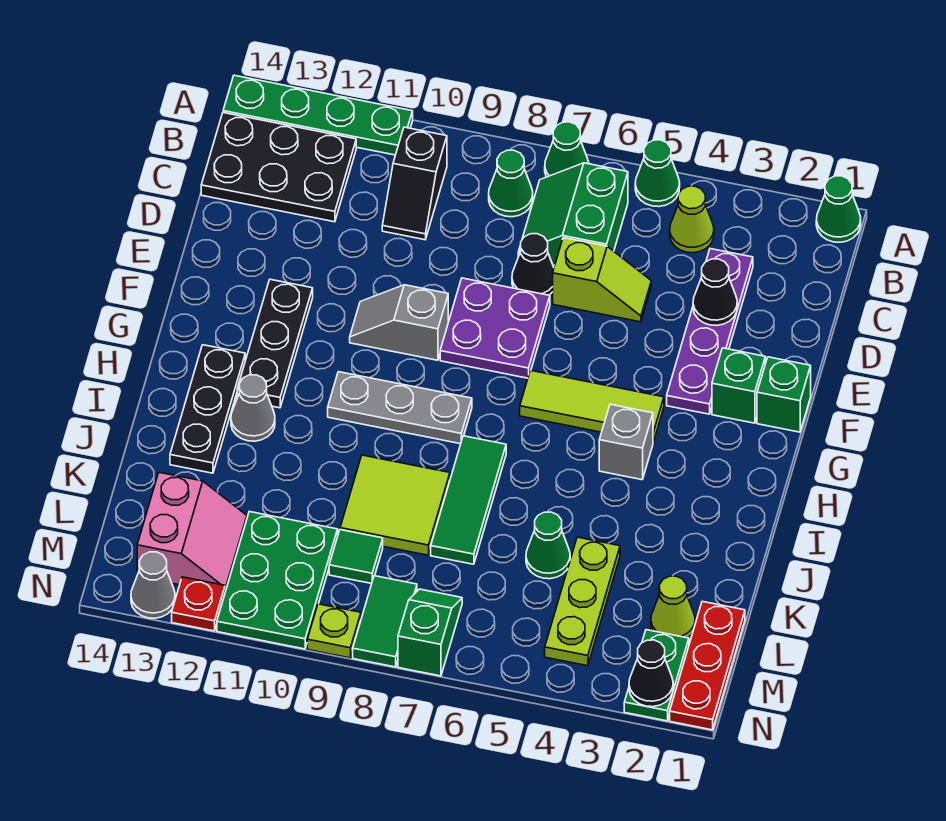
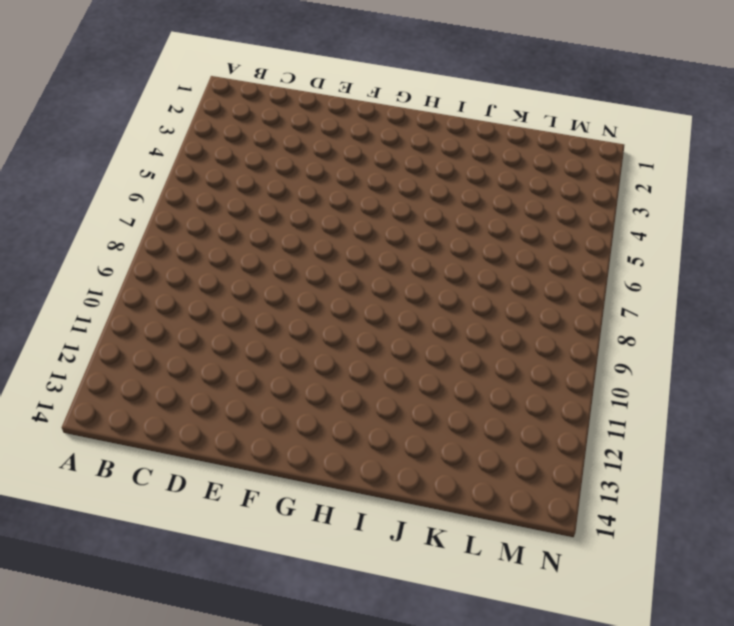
none -> green 1x1 cone [816,176,861,242]
none -> green 1x1 cone [635,140,680,207]
none -> green 1x1 cone [545,122,589,177]
none -> green 1x4 plate [223,75,413,155]

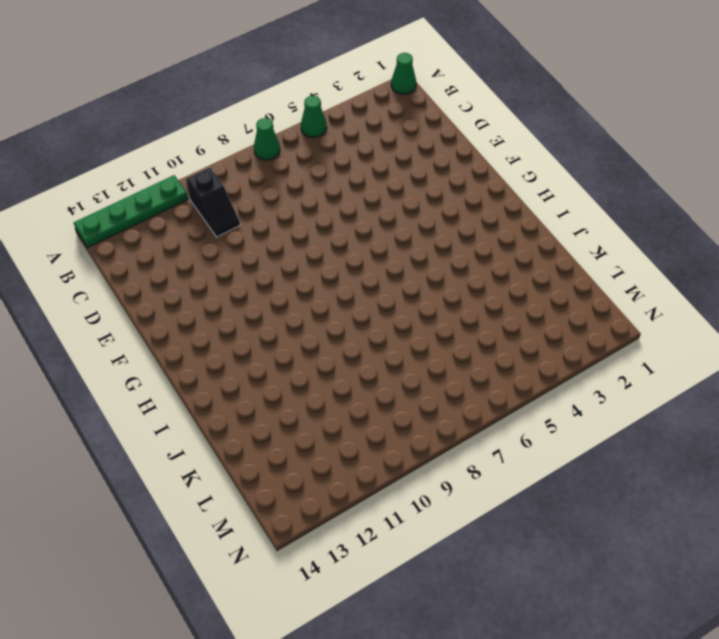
none -> lime 1x1 cone [670,186,714,253]
none -> green 2x2 slope [518,163,628,265]
none -> green 1x1 cone [489,150,533,217]
none -> black 2x3 plate [201,113,356,222]

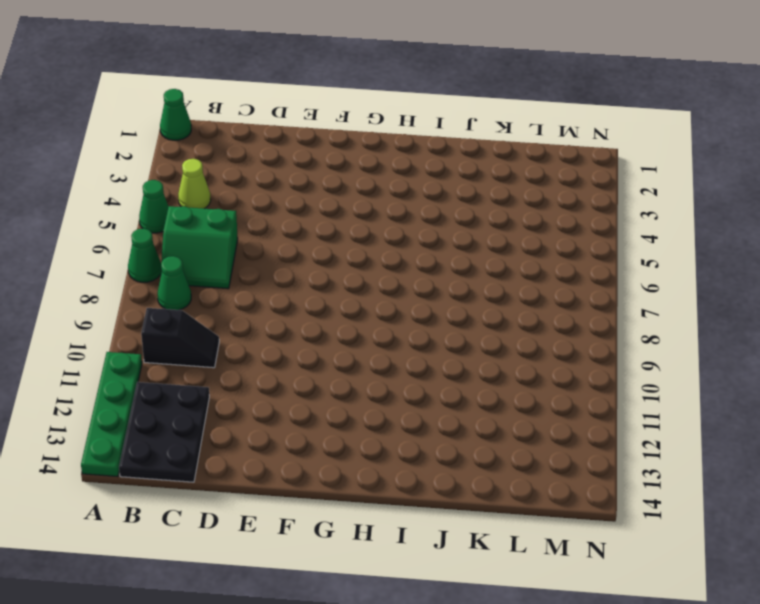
none -> purple 1x4 plate [667,249,753,414]
none -> lime 1x2 slope [553,238,651,322]
none -> black 1x1 cone [512,234,554,295]
none -> purple 2x2 plate [440,278,550,378]

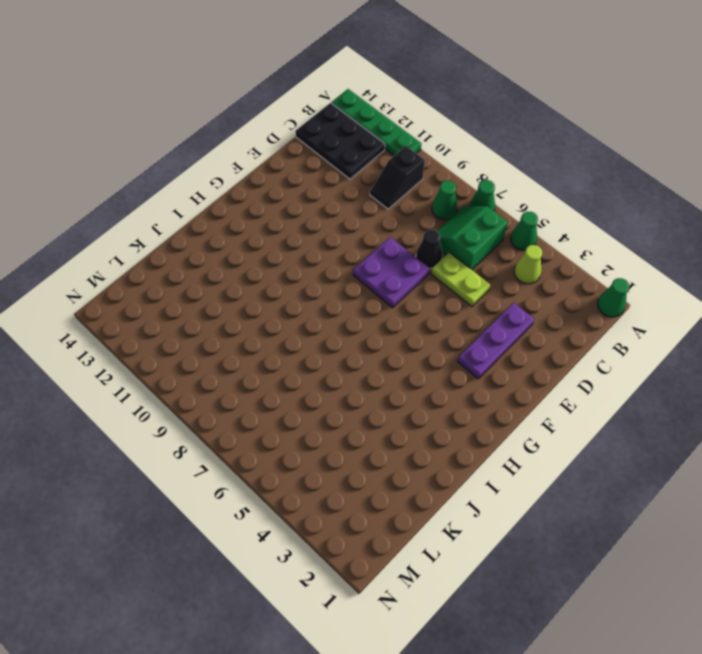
purple 1x3 plate [457,303,534,379] -> purple 1x4 plate [667,249,753,414]
lime 1x2 plate [431,252,490,306] -> lime 1x2 slope [553,238,651,322]
none -> green 1x1 brick [757,357,811,432]
none -> green 1x1 brick [712,348,765,423]
none -> grey 1x2 slope [350,285,448,360]
none -> black 1x3 plate [237,279,313,408]

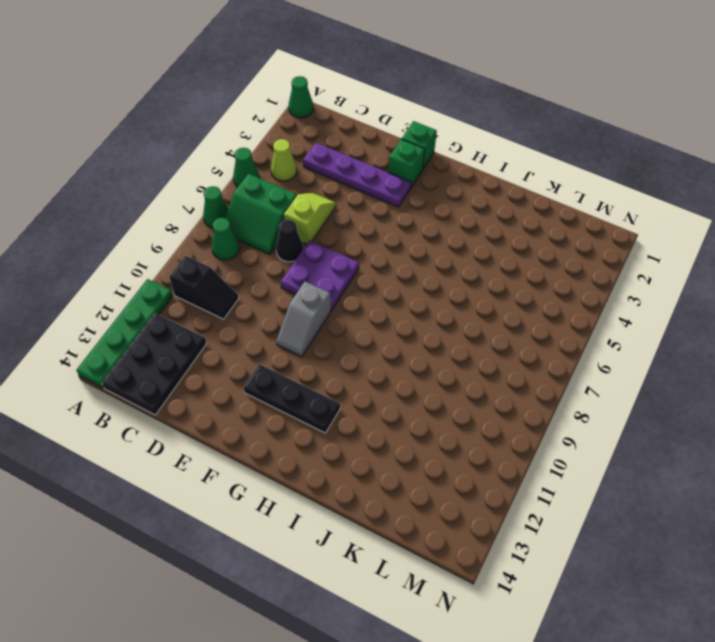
none -> lime 1x3 tile [520,370,664,442]
none -> grey 1x1 brick [599,404,653,480]
none -> grey 1x3 plate [328,372,472,444]
none -> black 1x3 plate [170,345,245,473]

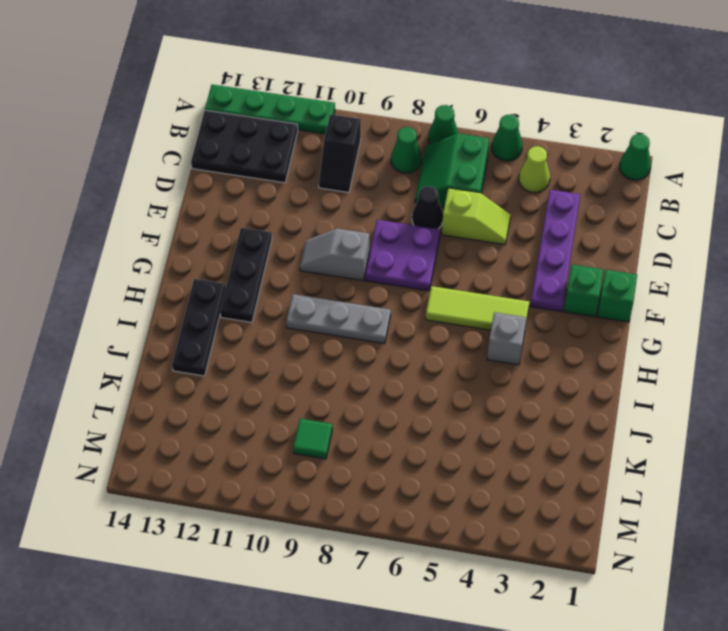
none -> green 1x3 tile [431,436,506,564]
none -> grey 1x1 cone [231,375,275,441]
none -> lime 2x2 tile [340,455,450,555]
none -> lime 1x3 plate [545,537,620,666]

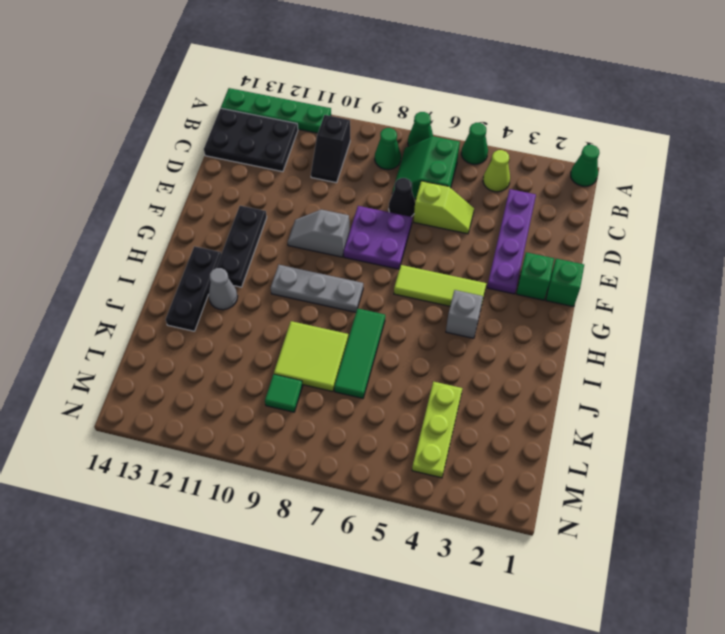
none -> green 1x1 cone [526,512,570,579]
none -> red 1x3 plate [670,601,745,730]
none -> lime 1x1 cone [651,576,695,638]
none -> green 2x3 plate [217,512,338,649]

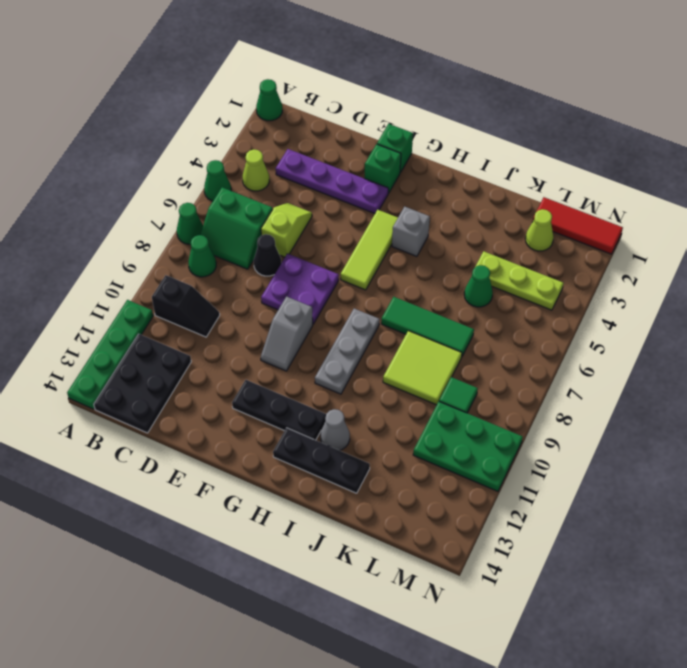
red 1x3 tile [533,197,623,254] -> red 1x3 plate [670,601,745,730]
none -> pink 2x2 slope [137,472,247,592]
none -> green 1x2 plate [624,630,689,721]
none -> green 1x2 slope [398,589,462,676]
none -> green 1x2 tile [353,576,417,667]

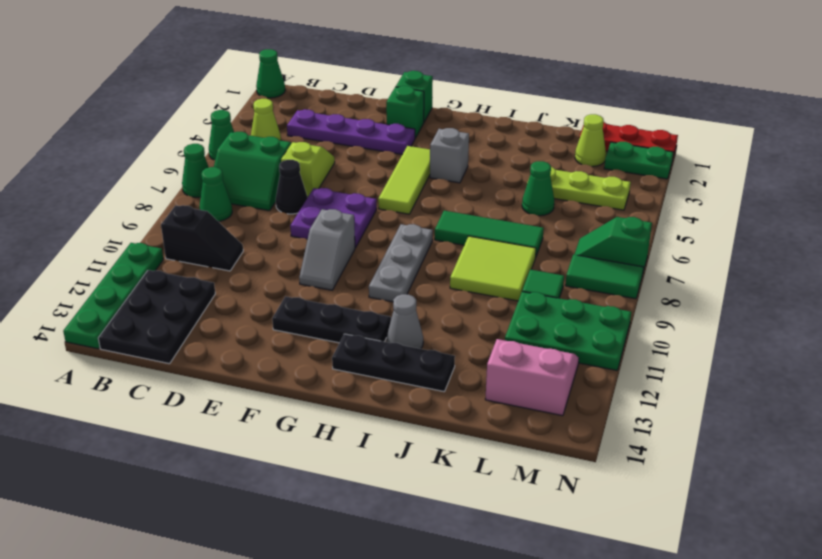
none -> lime 1x1 plate [307,604,361,658]
none -> red 1x1 plate [172,577,225,631]
none -> grey 1x1 cone [131,552,175,618]
none -> black 1x1 cone [693,259,737,325]

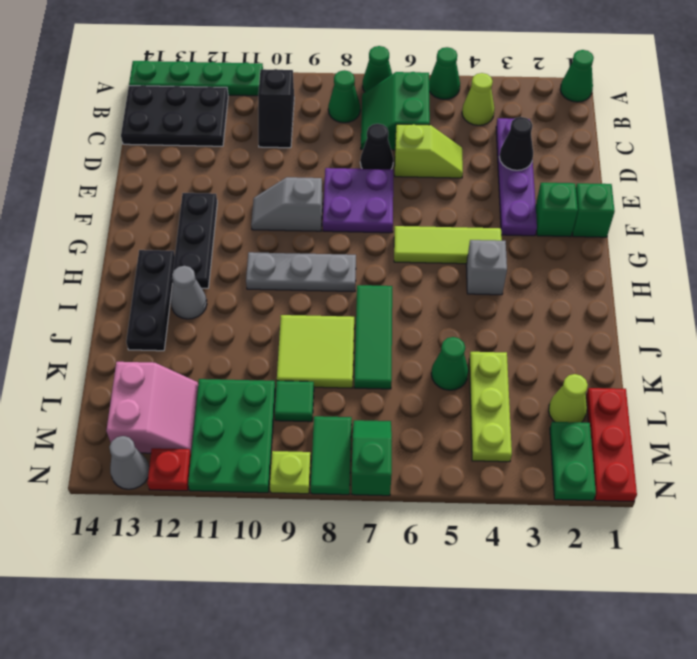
none -> black 1x1 cone [629,640,673,707]

